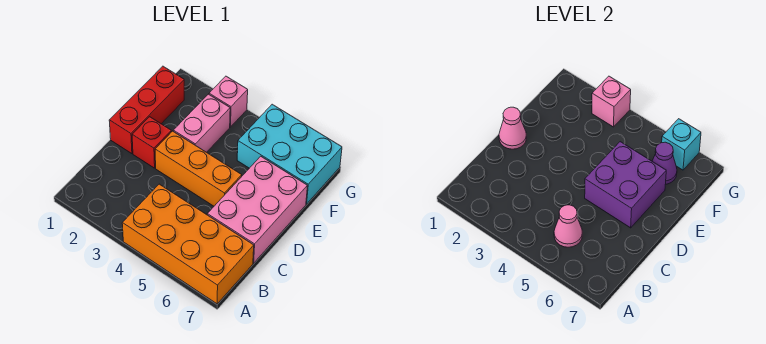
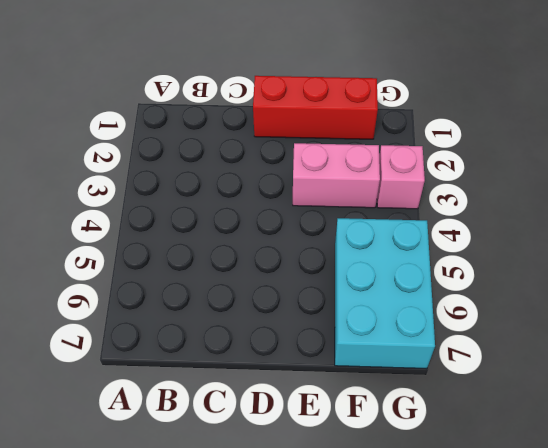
none -> orange 2x4 brick [122,184,254,304]
none -> pink 2x3 brick [207,156,307,263]
none -> red 1x1 brick [132,117,171,168]

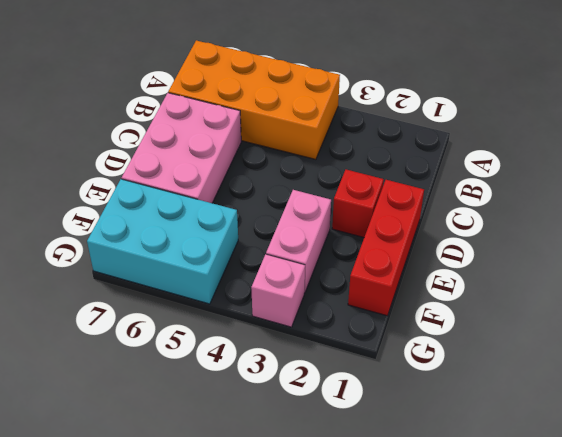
none -> orange 1x3 brick [155,131,242,206]
none -> pink 1x1 cone [554,205,582,247]
none -> pink 1x1 cone [499,107,527,149]

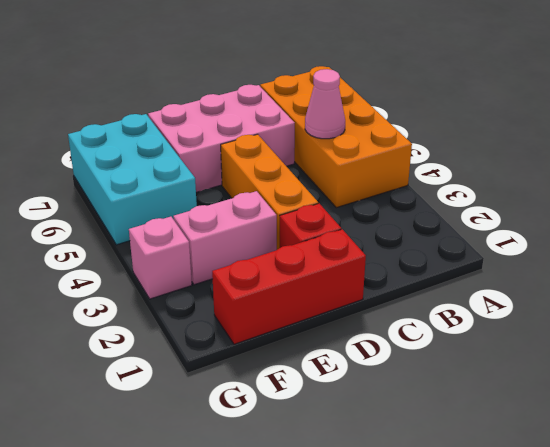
none -> pink 1x1 cone [499,107,527,149]
none -> purple 2x2 brick [585,142,666,228]
none -> purple 1x1 cone [652,142,677,184]

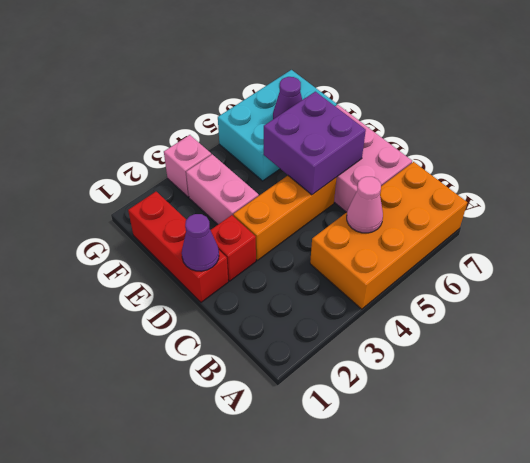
purple 1x1 cone [182,214,219,271] -> pink 1x1 cone [499,107,527,149]
none -> pink 1x1 brick [592,76,631,127]
none -> cyan 1x1 brick [662,119,701,170]

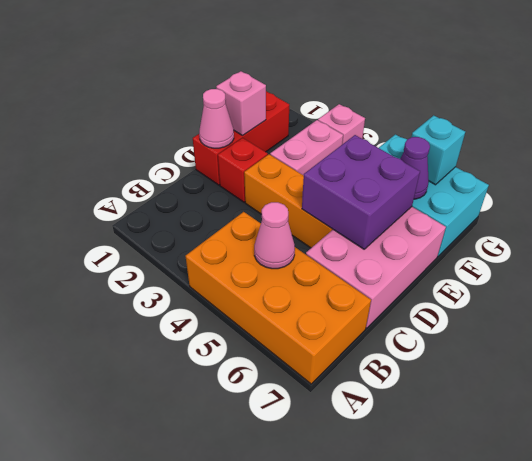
pink 1x1 brick [216,71,266,135] -> pink 1x1 brick moved to [592,76,631,127]

